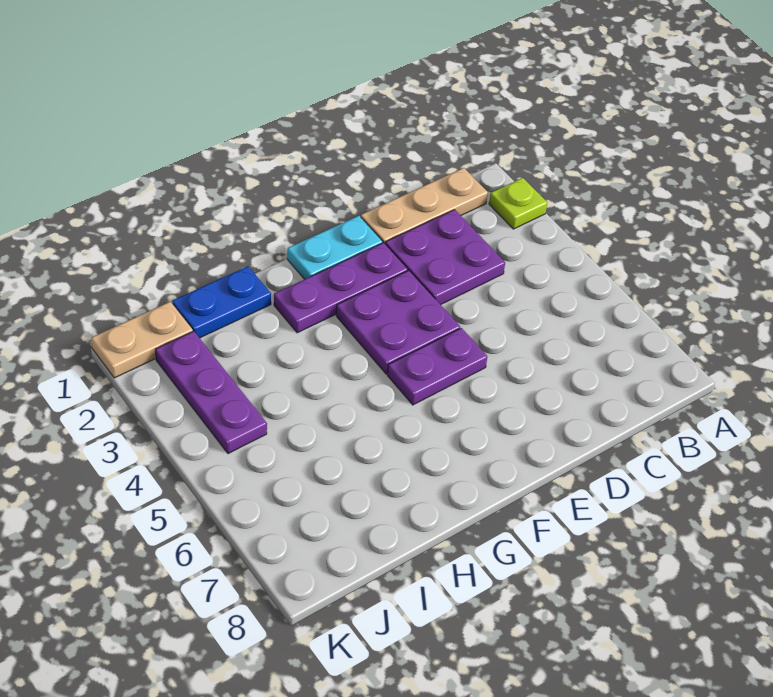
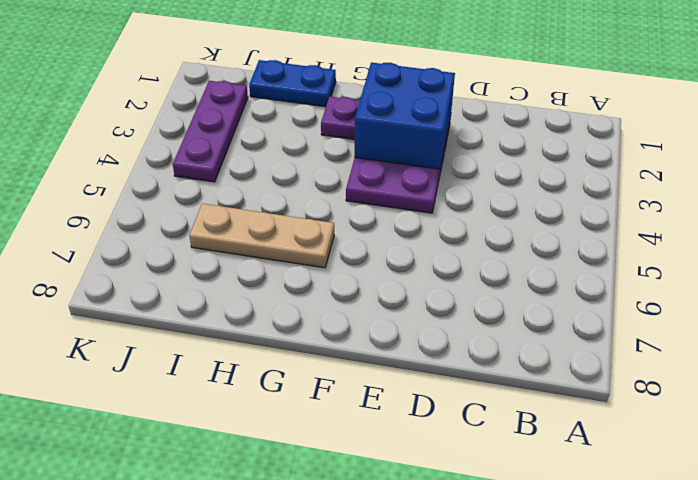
blue 2x2 brick [355,62,455,169] -> none
tan 1x3 plate [189,204,334,268] -> tan 1x3 plate moved to [361,168,488,243]
none -> lime 1x1 plate [489,178,547,229]
none -> purple 2x2 plate [385,210,505,305]

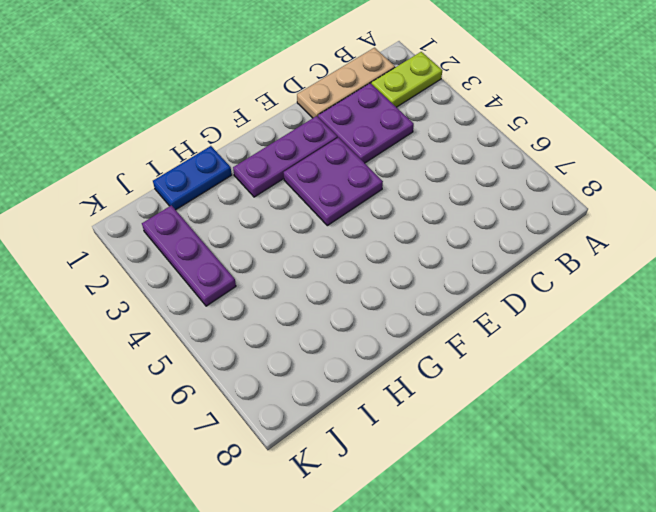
lime 1x2 plate [371,52,442,107] -> lime 1x1 plate [489,178,547,229]
none -> cyan 1x2 plate [287,216,383,279]
none -> purple 1x2 plate [387,328,487,405]

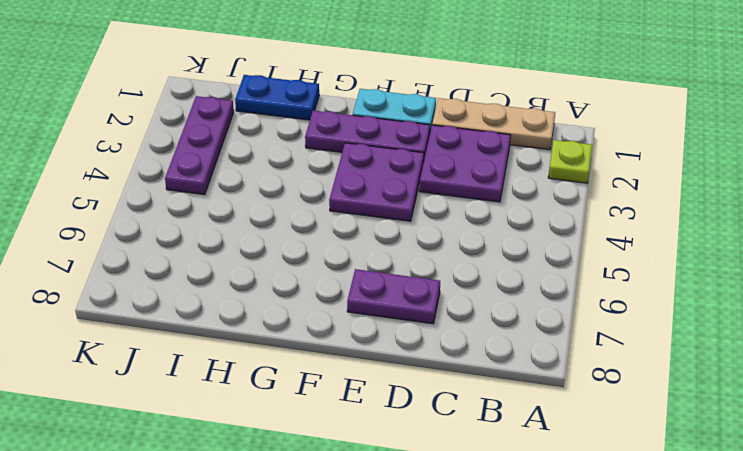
purple 1x2 plate [347,269,440,324] -> purple 1x2 plate moved to [387,328,487,405]
none -> tan 1x2 plate [91,302,193,378]

